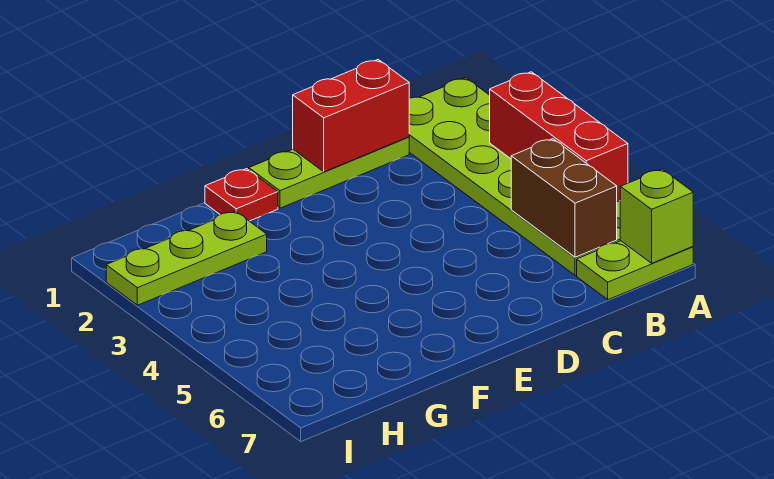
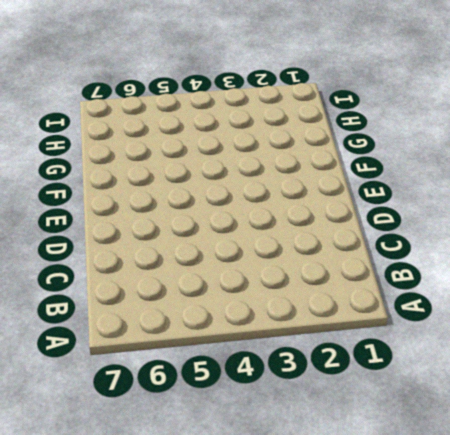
none -> lime 2x6 plate [409,78,621,275]
none -> lime 1x2 plate [577,241,693,300]

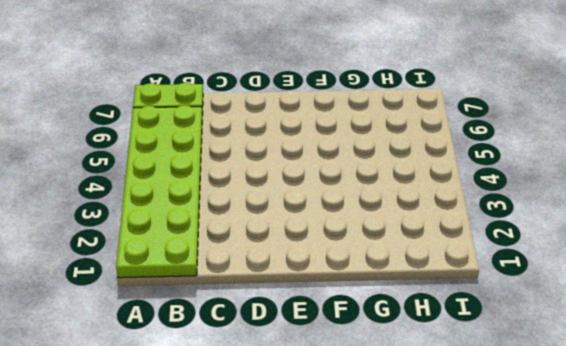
none -> lime 1x3 plate [249,137,409,208]
none -> red 1x1 plate [205,169,278,221]

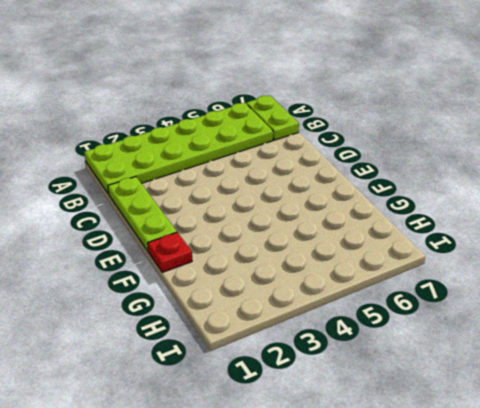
none -> lime 1x3 plate [106,211,267,305]
none -> red 1x3 brick [490,72,628,202]

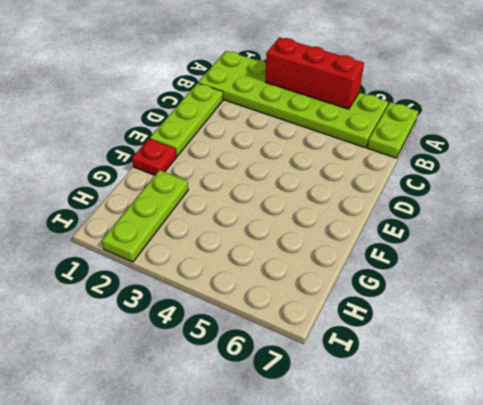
none -> lime 1x1 brick [620,169,693,263]
none -> brown 1x2 brick [511,139,617,257]

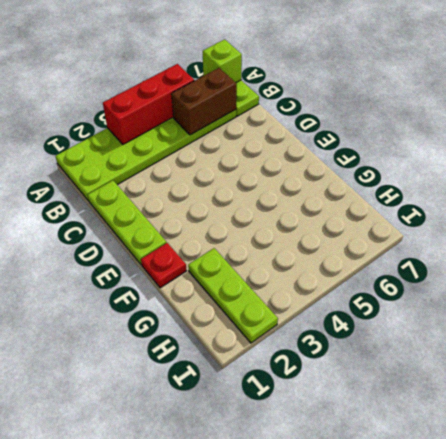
none -> red 1x2 brick [293,60,409,172]

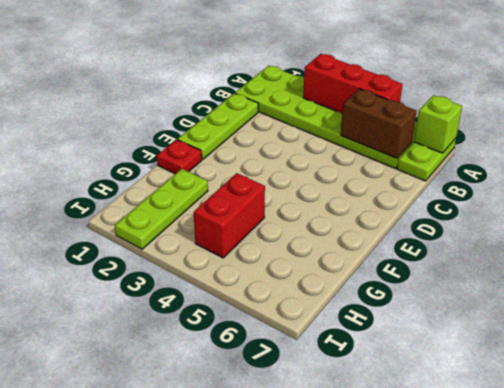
red 1x2 brick [194,173,265,258] -> red 1x2 brick moved to [293,60,409,172]

